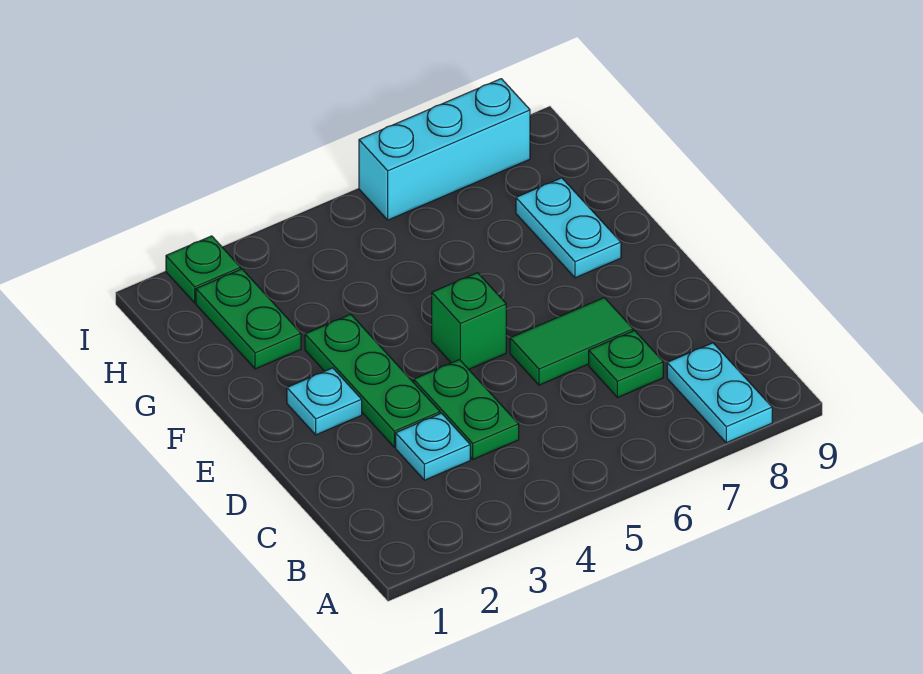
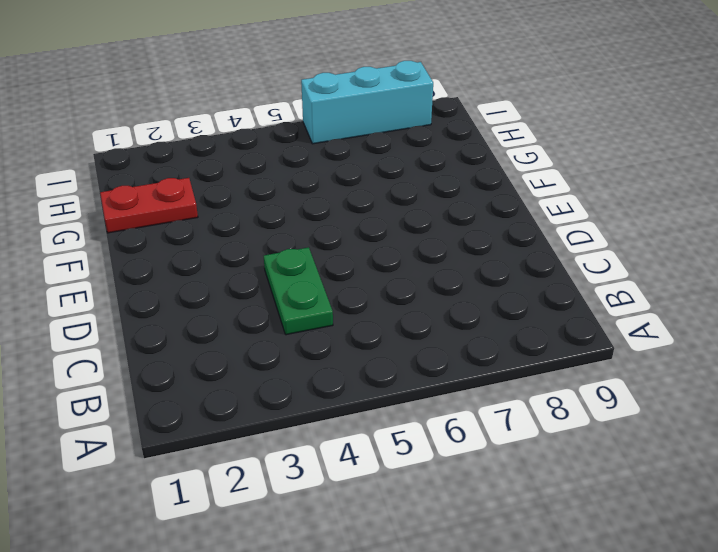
red 1x2 plate [100,178,198,233] -> green 1x2 plate [196,269,301,369]
none -> cyan 1x2 plate [667,343,772,443]
none -> cyan 1x1 plate [396,413,470,480]
none -> green 1x1 plate [589,331,663,398]

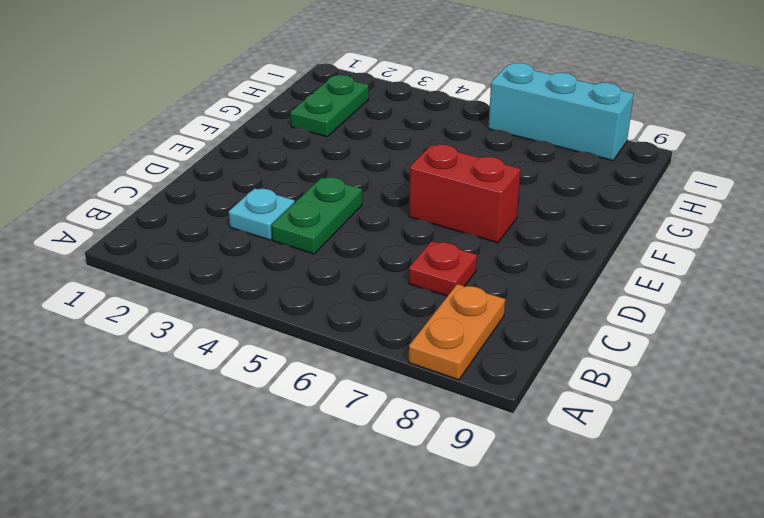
orange 1x2 plate [409,284,505,380] -> cyan 1x2 plate [667,343,772,443]
red 1x1 plate [409,241,477,296] -> green 1x1 plate [589,331,663,398]
red 1x2 brick [409,145,520,243] -> none
none -> green 1x3 plate [305,314,440,447]
none -> green 1x2 tile [510,298,633,385]
none -> cyan 1x1 plate [287,368,362,435]

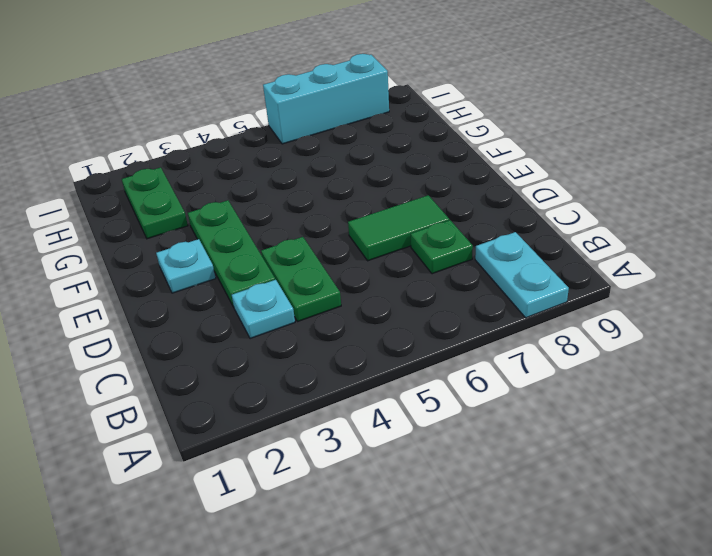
none -> green 1x1 brick [432,273,506,369]
none -> cyan 1x2 plate [516,178,621,278]
none -> green 1x1 plate [166,236,241,303]

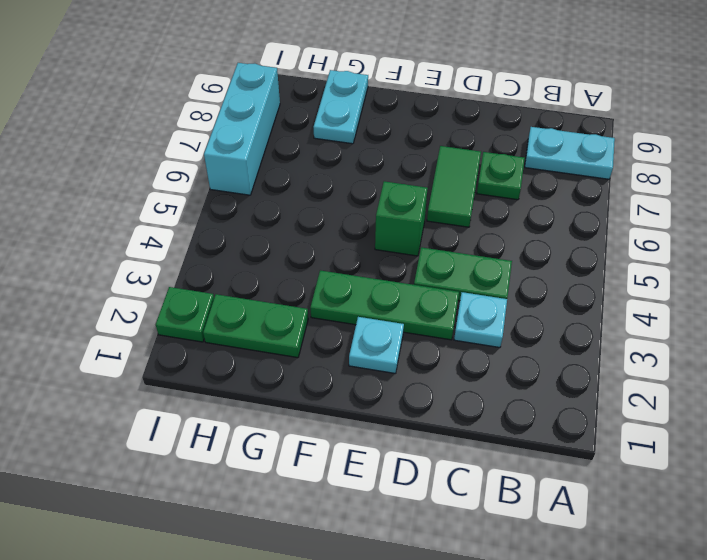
cyan 1x2 plate [314,70,368,144] -> cyan 1x2 plate turned to [516,178,621,278]

